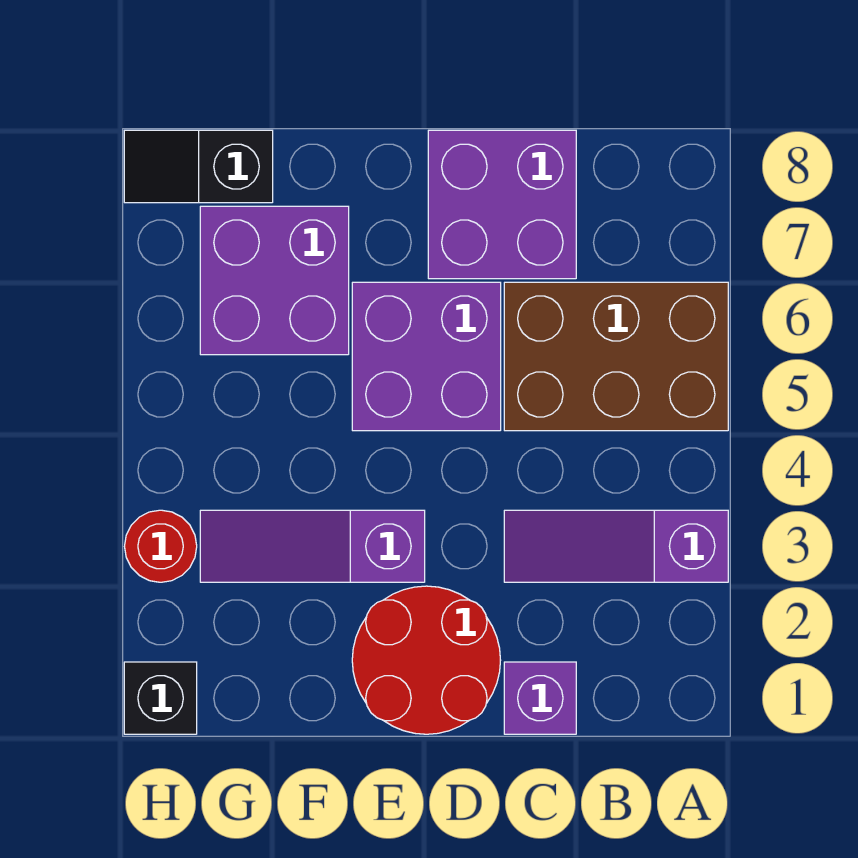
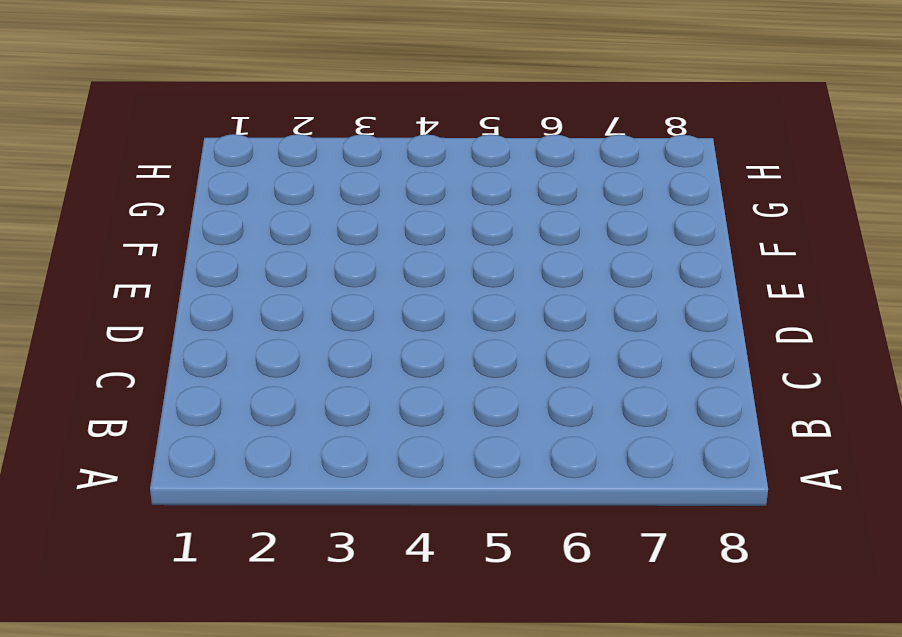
none -> purple 1x3 slope [504,510,728,582]
none -> brown 2x3 brick [504,282,728,431]

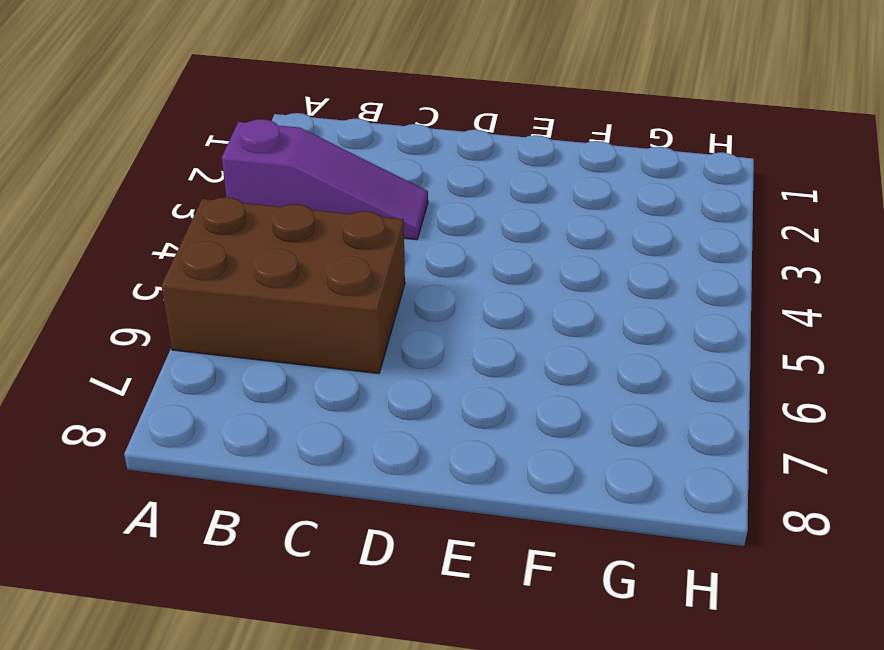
none -> purple 1x1 brick [504,662,576,734]
none -> purple 2x2 brick [428,130,576,279]

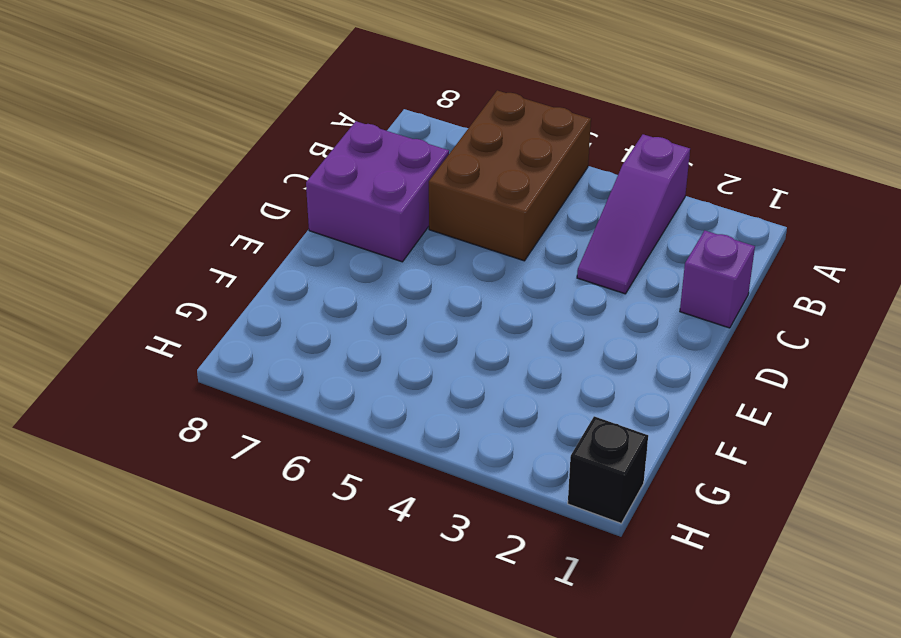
none -> red 2x2 round brick [352,586,501,734]
none -> purple 2x2 brick [352,282,501,431]

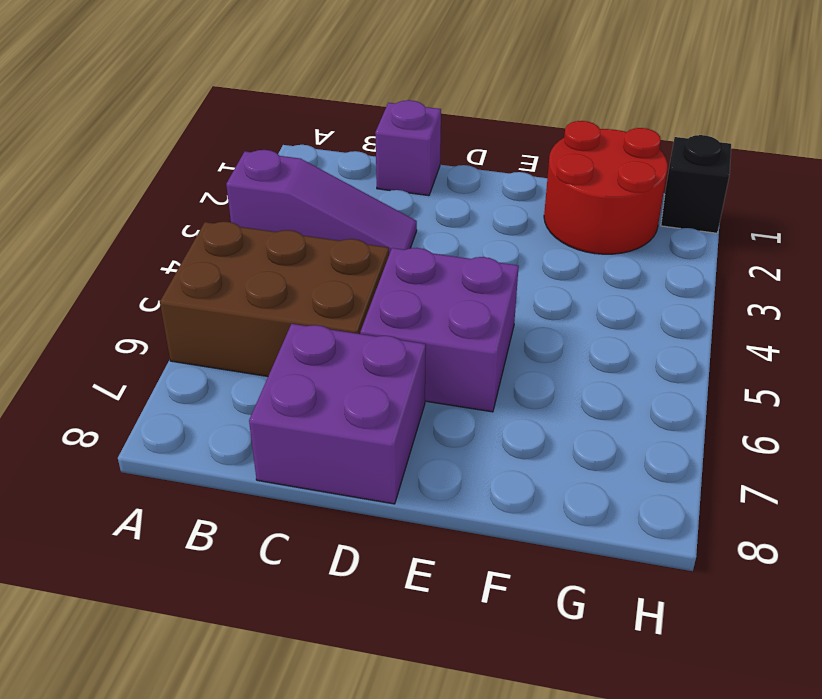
red 2x2 round brick [544,121,668,254] -> red 2x2 round brick moved to [352,586,501,734]
none -> purple 1x3 slope [200,510,425,582]
none -> purple 2x2 brick [200,206,349,355]

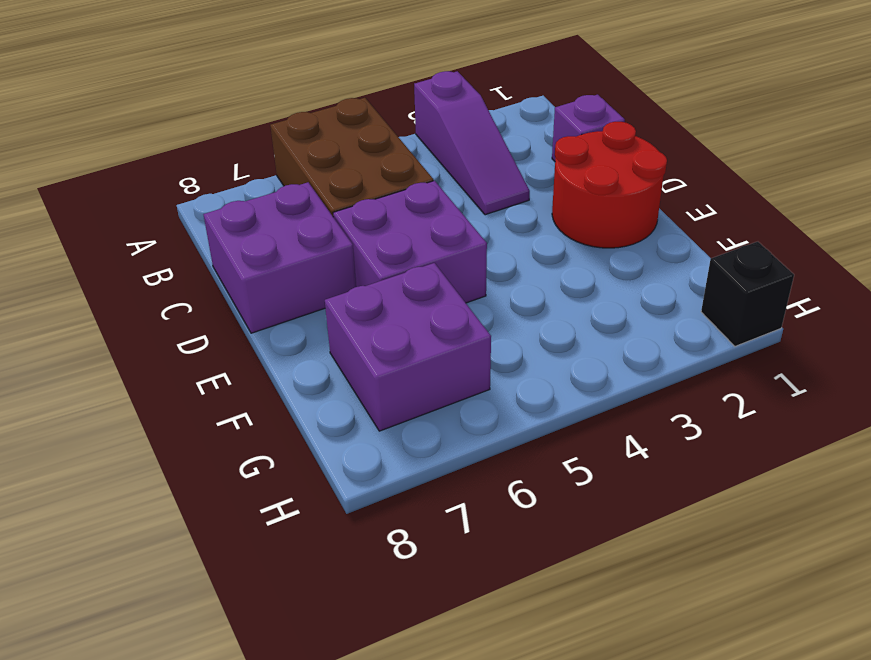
none -> purple 1x3 slope [200,510,425,582]
none -> black 1x2 slope [124,130,273,203]

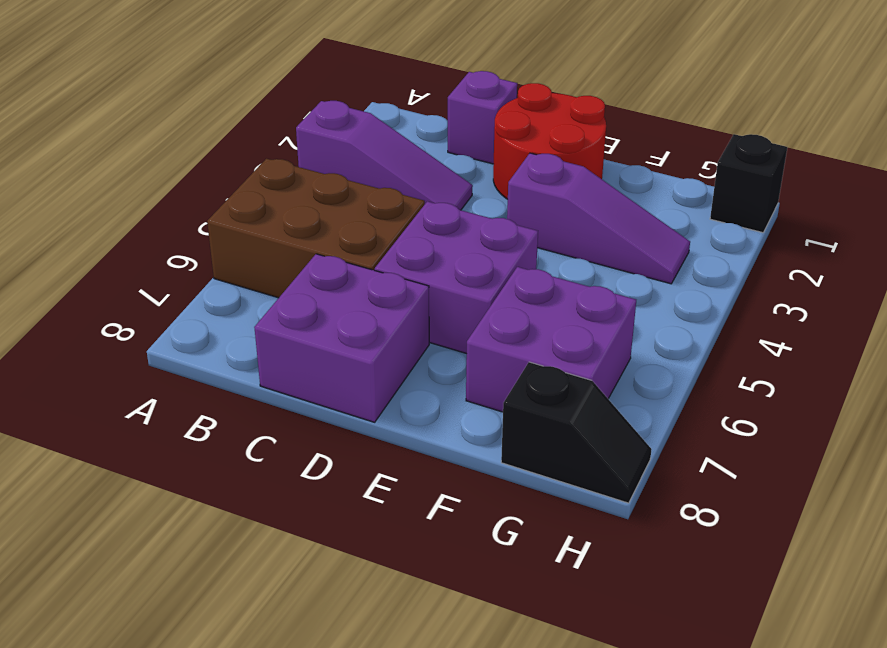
none -> red 1x1 round brick [125,510,197,582]

